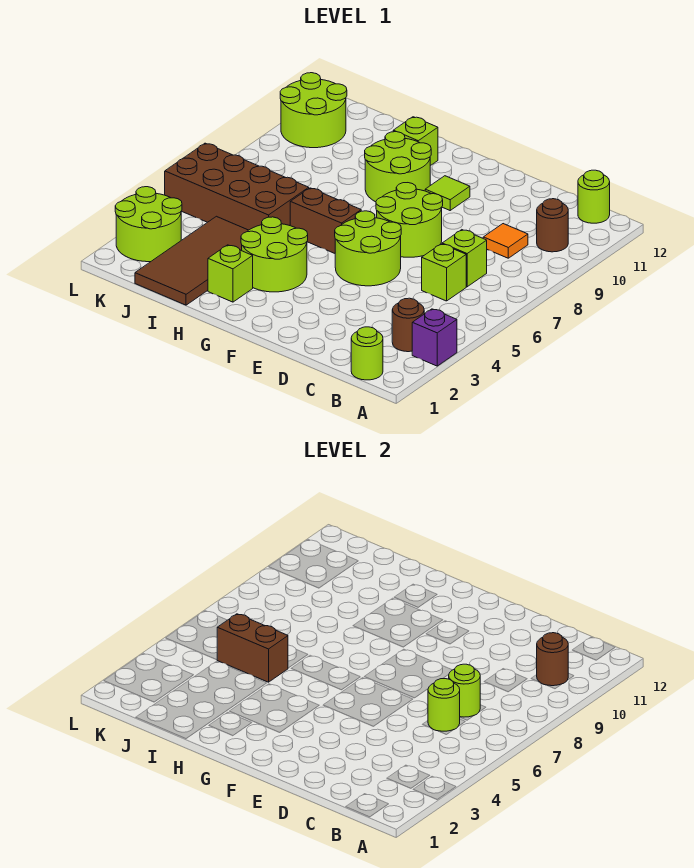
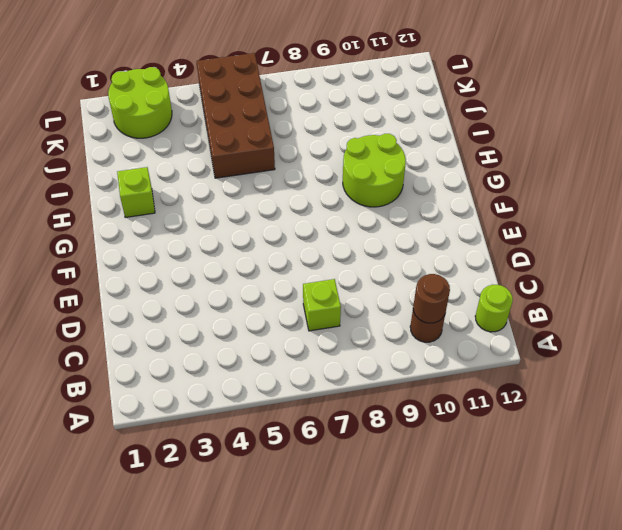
none -> purple 1x1 brick [412,309,457,366]
none -> lime 1x1 round brick [351,327,383,380]
none -> brown 1x1 round brick [392,298,424,352]

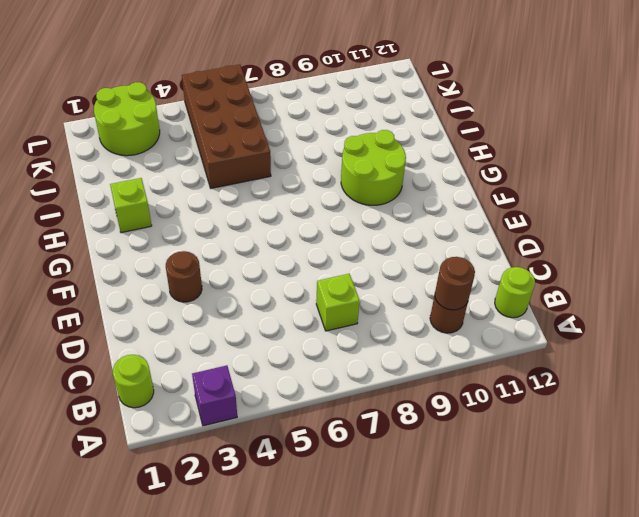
brown 1x1 round brick [166,251,202,302] -> brown 1x1 round brick moved to [392,298,424,352]
none -> lime 1x1 brick [422,244,466,301]
none -> orange 1x1 tile [483,224,528,258]
none -> lime 2x2 round brick [335,211,401,286]

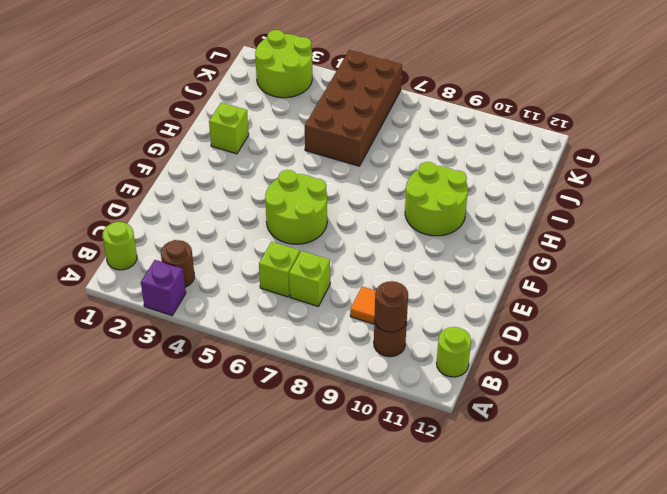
none -> lime 2x2 round brick [376,183,443,257]
none -> lime 1x1 tile [425,176,470,210]
none -> lime 2x2 round brick [241,217,308,292]

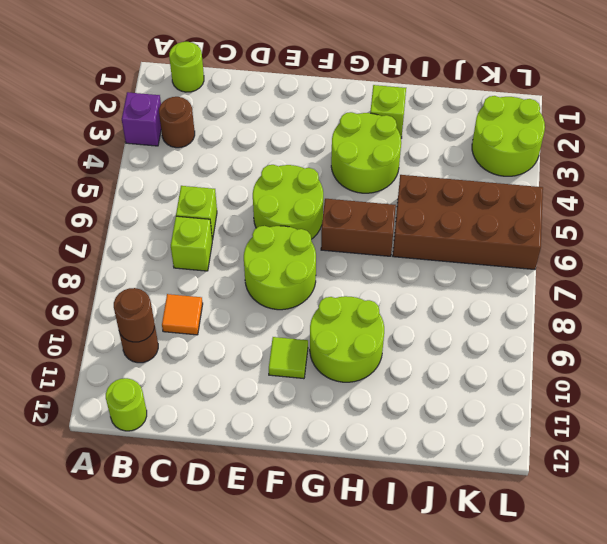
none -> lime 1x1 brick [393,117,438,166]
none -> brown 2x4 tile [135,216,248,305]
none -> lime 2x2 round brick [280,73,347,148]

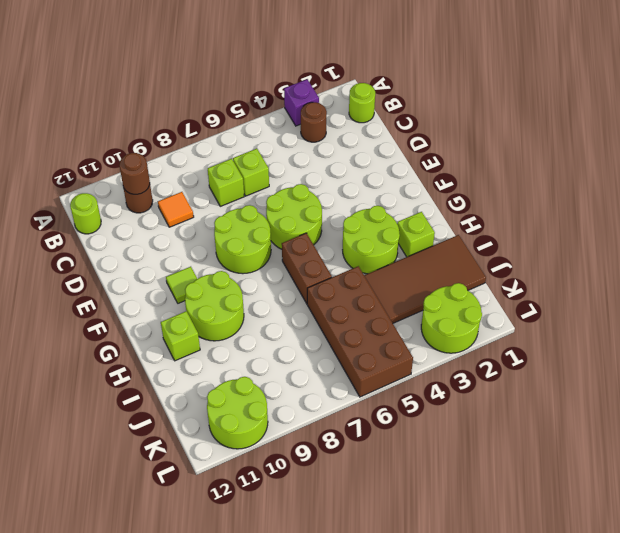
none -> lime 1x1 round brick [428,679,460,731]
none -> lime 1x1 round brick [449,664,480,717]
none -> brown 1x2 brick [217,614,288,682]

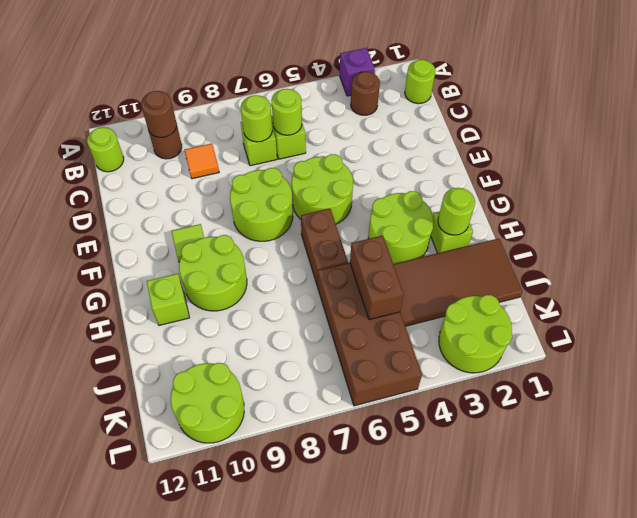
lime 1x1 round brick [438,188,475,235] -> none

